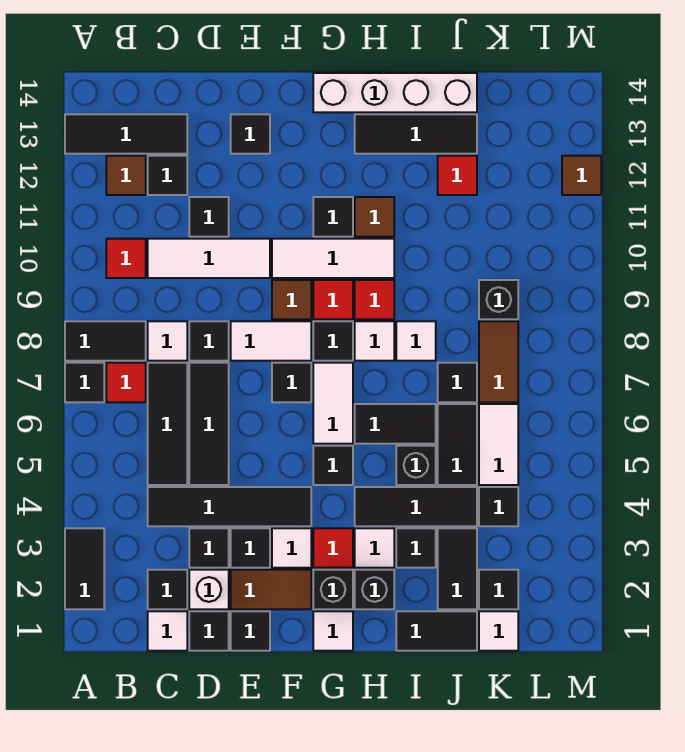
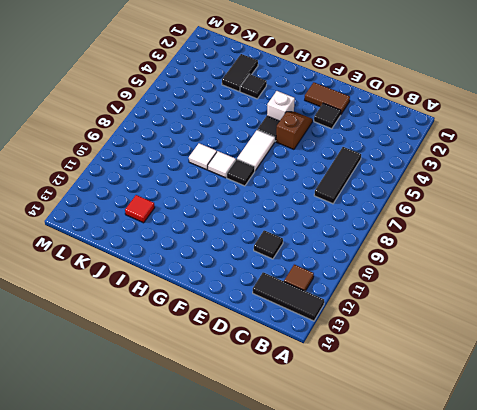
brown 1x2 slope [276,112,313,149] -> black 1x4 tile [148,487,311,526]
white 1x1 brick [267,91,295,121] -> white 1x1 brick moved to [189,570,229,609]
none -> black 1x2 tile [65,528,104,609]
none -> black 1x1 tile [65,363,104,402]
none -> black 1x2 tile [65,321,146,361]
none -> red 1x1 tile [106,363,146,402]

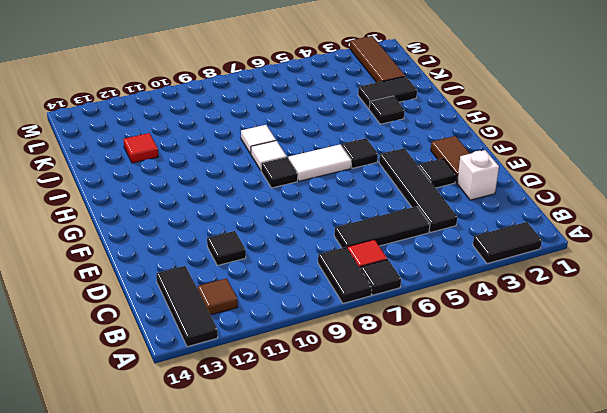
brown 1x3 tile [350,36,405,83] -> black 1x1 tile [479,570,518,609]
none -> red 1x1 tile [106,239,146,278]
none -> white 1x1 tile [148,611,187,651]
none -> black 1x1 tile [148,570,187,609]
none -> white 1x1 tile [148,321,187,361]

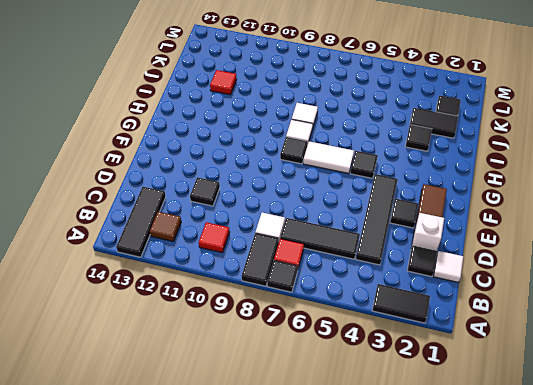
none -> white 1x3 tile [148,239,270,278]
none -> black 1x1 tile [148,156,187,195]
none -> black 1x1 tile [189,611,229,651]
none -> black 1x1 tile [189,528,229,568]

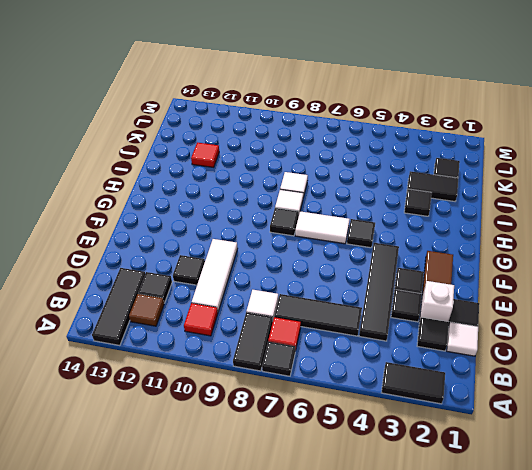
none -> black 1x3 tile [189,363,229,485]
none -> black 1x1 tile [189,321,229,361]
none -> black 1x1 tile [231,611,270,651]
none -> white 1x2 tile [231,321,311,361]

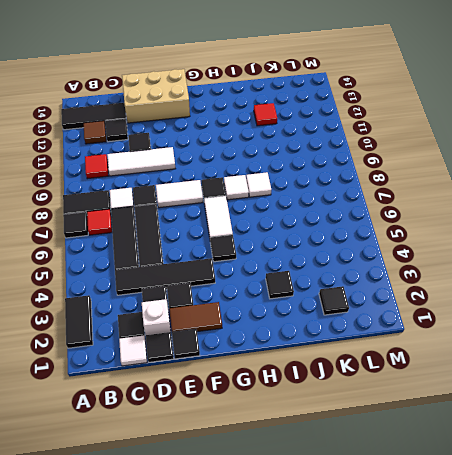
tan 2x3 brick [122,69,190,123] -> black 1x1 tile [231,114,270,154]
none -> white 1x1 tile [272,528,311,568]
none -> black 1x1 tile [272,363,311,402]
none -> brown 1x1 tile [272,280,311,319]
none -> white 1x3 tile [272,239,394,278]

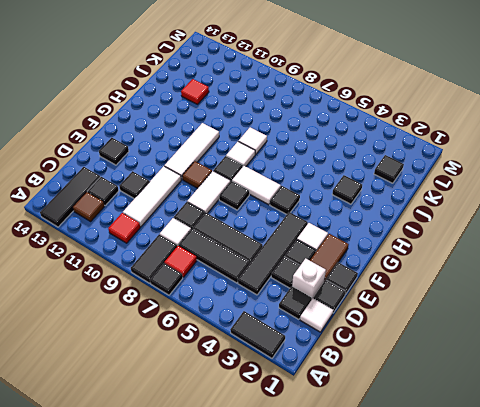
none -> white 1x1 tile [313,611,353,651]
none -> black 1x1 brick [313,570,353,609]
none -> red 1x1 tile [313,528,353,568]
none -> red 1x1 tile [313,280,353,319]

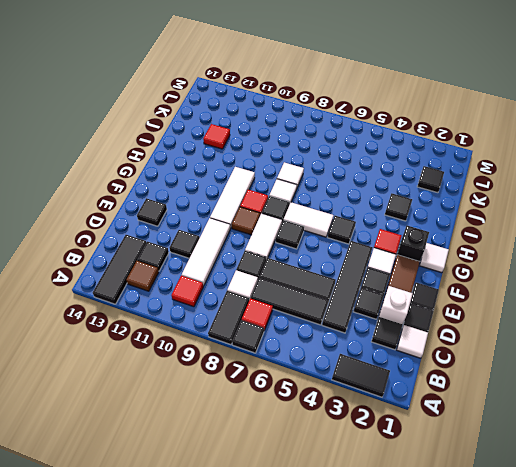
none -> black 1x1 tile [313,197,353,237]
none -> white 1x4 brick [313,73,477,112]
none -> black 1x1 brick [355,570,394,609]
none -> white 1x1 tile [355,528,394,568]

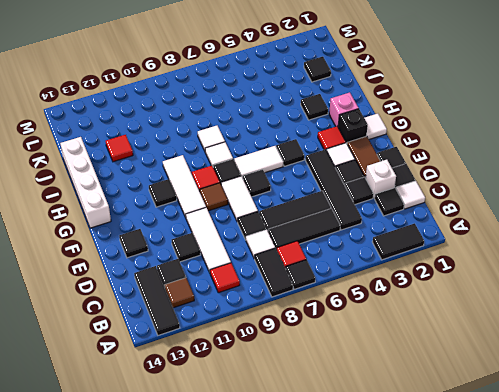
pink 1x1 brick [329,92,359,126] -> black 1x1 brick [355,570,394,609]
none -> white 1x1 tile [355,528,394,568]
none -> black 1x3 tile [355,487,477,526]
none -> black 1x2 tile [355,404,436,444]
none -> red 1x1 tile [355,280,394,319]

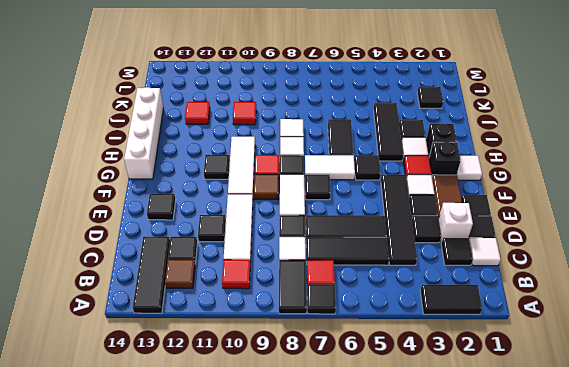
red 1x1 tile [233,102,256,125] -> red 1x1 tile moved to [355,280,394,319]
none -> brown 1x1 tile [355,197,394,237]
none -> black 1x3 tile [355,114,477,154]
none -> black 1x2 tile [396,611,477,651]
none -> black 1x1 brick [396,446,436,485]

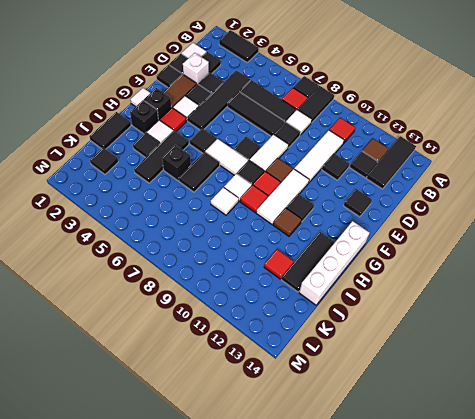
none -> black 1x2 tile [438,528,477,609]
none -> black 1x2 tile [438,404,477,485]
none -> black 1x1 tile [438,363,477,402]
none -> white 1x1 tile [479,611,518,651]

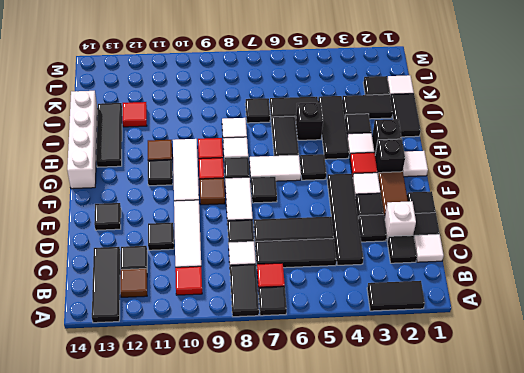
none -> black 1x1 tile [479,487,518,526]
none -> white 1x2 tile [479,404,518,485]
none -> brown 1x2 tile [479,321,518,402]
none -> black 1x1 brick [479,280,518,319]

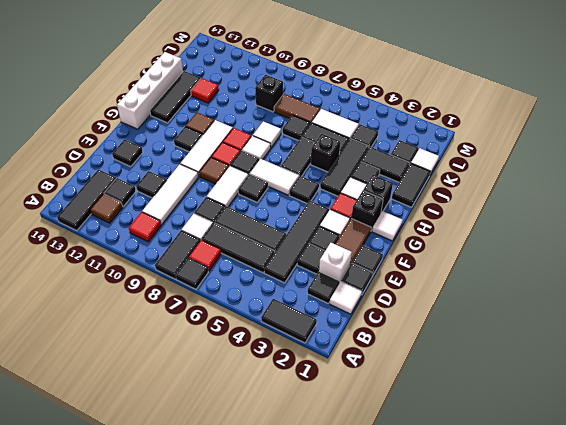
none -> brown 1x1 tile [562,156,601,195]

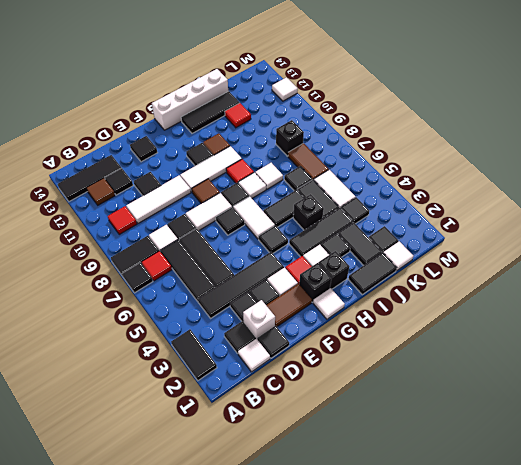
white 1x1 tile [272,77,298,101] -> brown 1x1 tile [562,156,601,195]
none -> black 1x1 tile [231,611,270,651]
none -> red 1x1 tile [313,280,353,319]

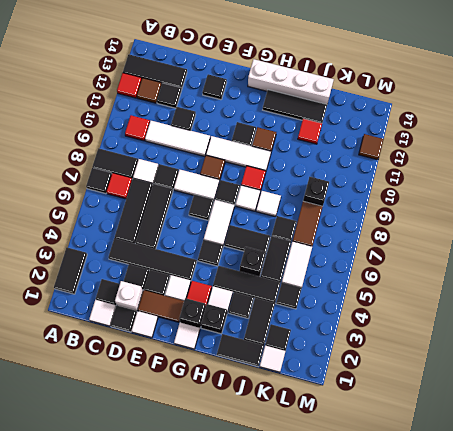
red 1x1 tile [117,73,142,98] -> red 1x1 tile moved to [313,280,353,319]
white 1x1 tile [131,311,158,338] -> black 1x1 tile [231,611,270,651]

